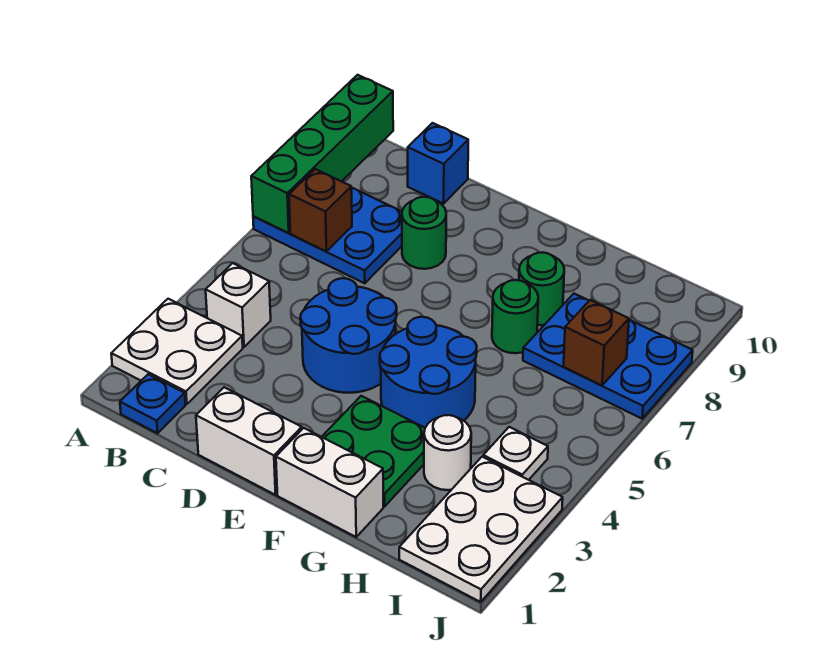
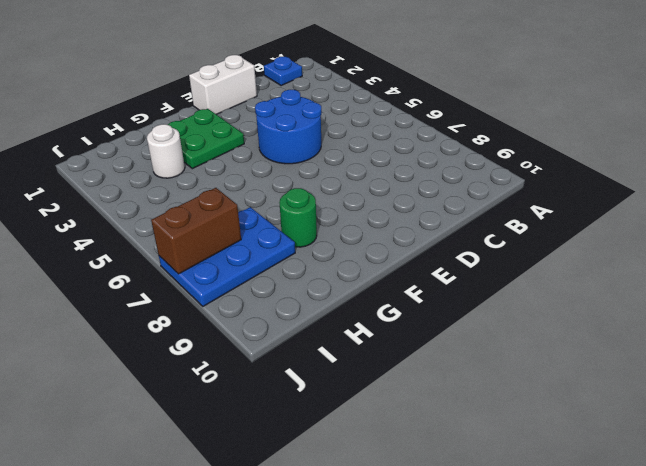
brown 1x2 brick [151,188,241,274] -> brown 1x1 brick [563,300,629,386]
none -> white 2x2 plate [111,299,243,404]
none -> blue 2x3 plate [253,187,402,283]
none -> white 1x1 brick [206,263,271,347]

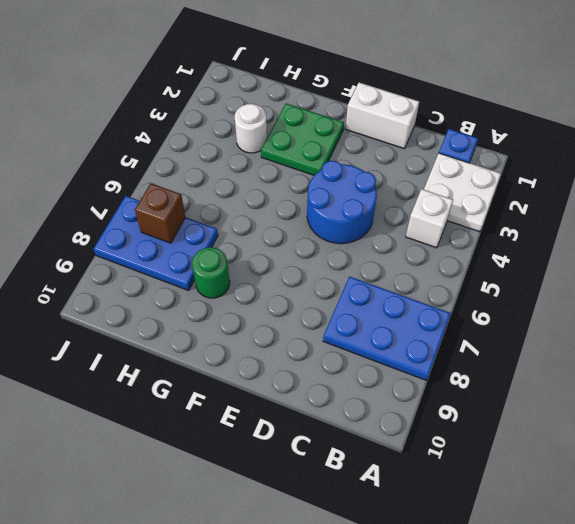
none -> blue 1x1 brick [408,123,468,204]
none -> green 1x1 round brick [402,197,446,269]
none -> white 1x2 brick [276,428,383,537]

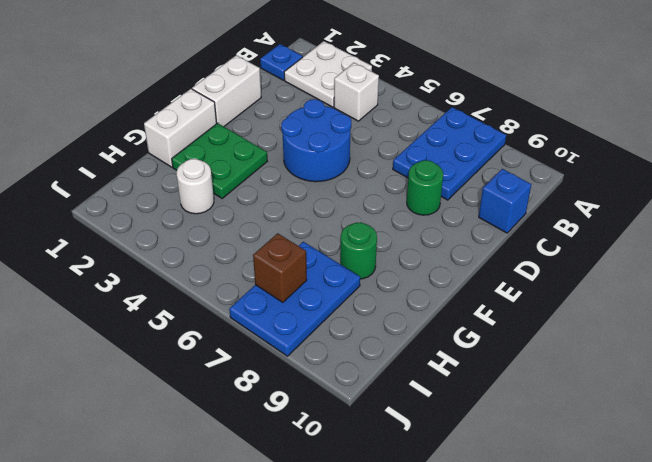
none -> blue 2x2 round brick [380,317,477,428]
none -> green 1x1 round brick [492,280,538,353]
none -> white 2x3 plate [399,457,563,602]

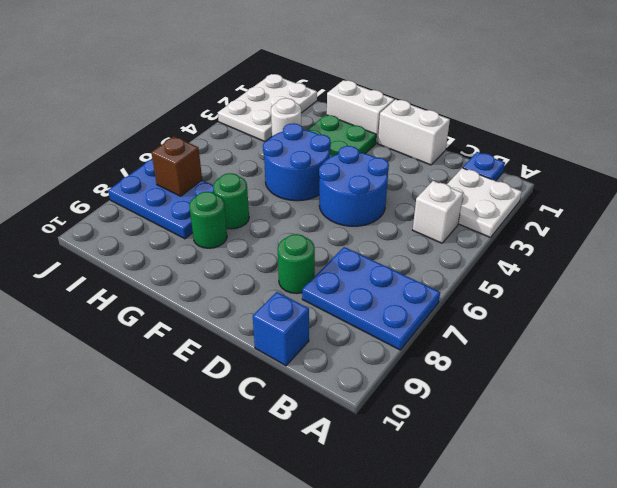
none -> white 1x1 plate [483,427,548,480]
none -> green 1x4 brick [251,75,393,233]
none -> brown 1x1 brick [289,169,352,251]

